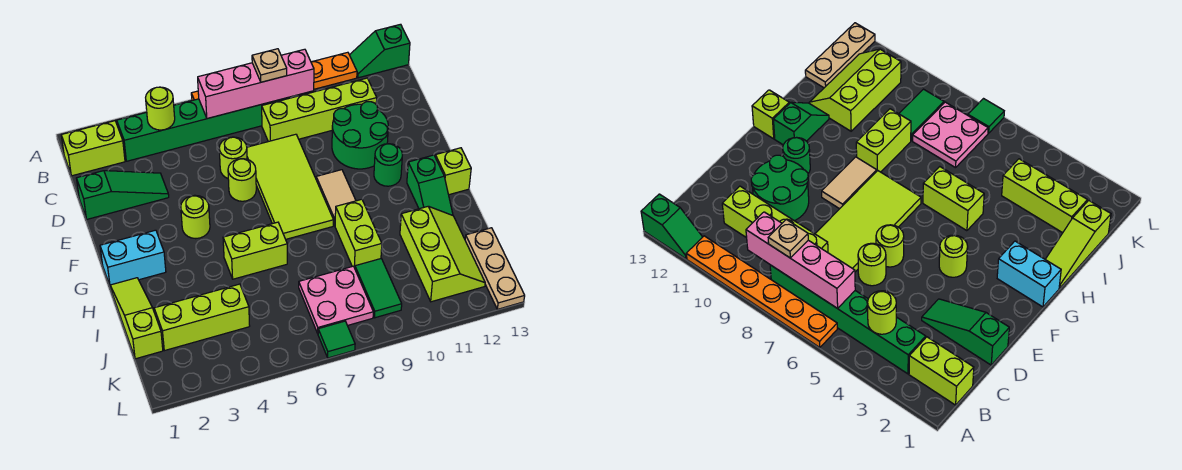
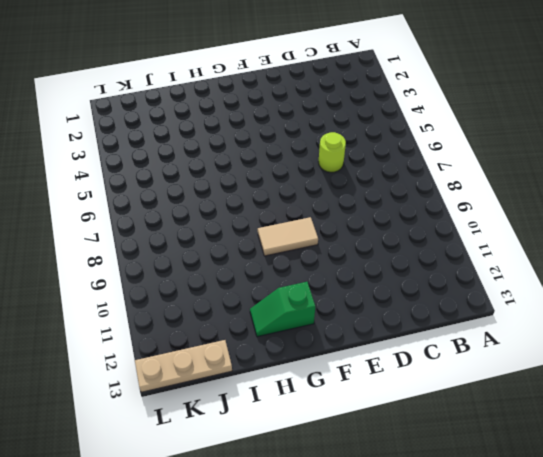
none -> orange 1x6 plate [191,52,357,101]
none -> green 1x2 slope [350,24,410,78]
none -> lime 1x2 brick [61,121,125,176]

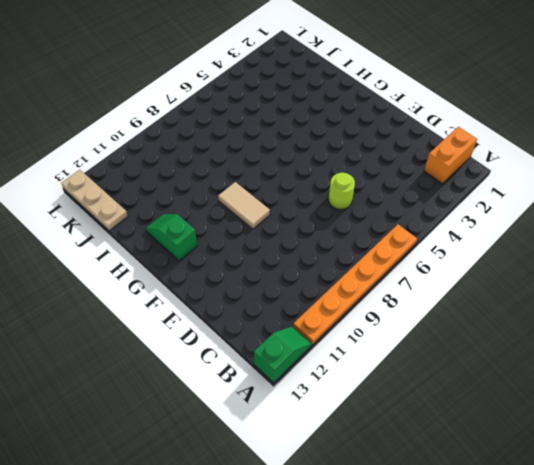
orange 1x2 brick [424,127,477,184] -> lime 1x2 brick [61,121,125,176]
none -> green 1x6 brick [117,98,287,161]
none -> lime 1x4 brick [262,78,377,142]
none -> green 1x3 slope [77,171,169,219]

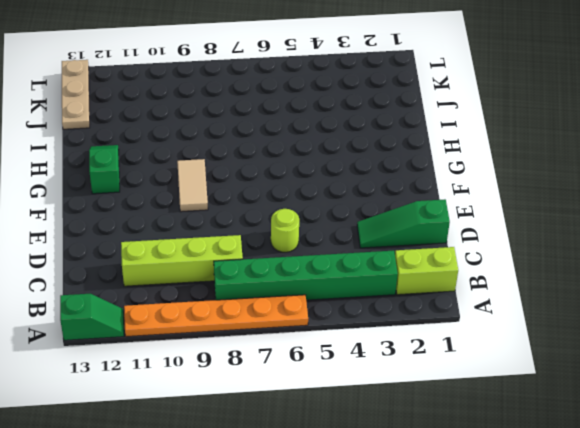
none -> lime 2x4 tile [247,134,334,239]
none -> green 2x2 round brick [332,102,388,169]
none -> lime 1x1 round brick [228,159,256,201]

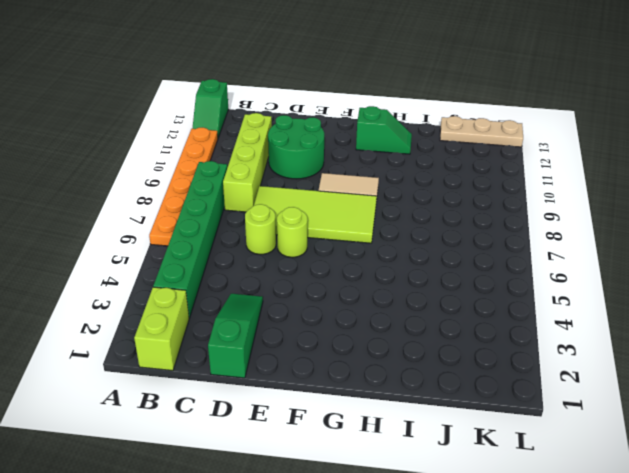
none -> lime 1x1 round brick [181,195,210,239]
none -> green 1x1 round brick [374,144,403,186]
none -> cyan 1x2 brick [100,230,166,285]

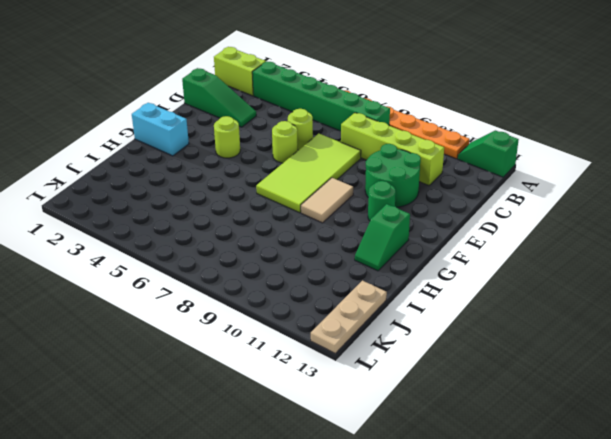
none -> lime 1x1 brick [435,148,471,195]
none -> lime 1x3 slope [110,278,163,359]
none -> lime 1x2 brick [223,222,287,279]

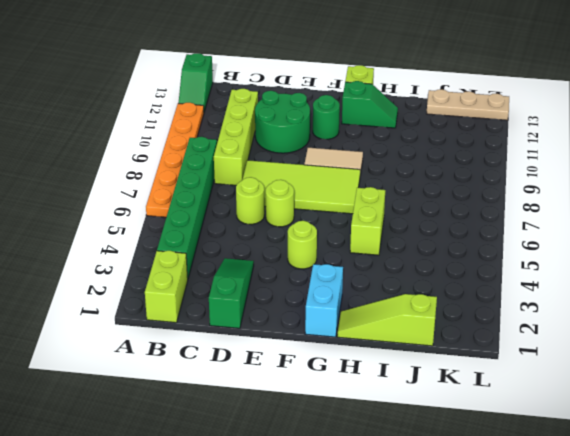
none -> lime 1x2 brick [335,199,382,268]
none -> lime 2x3 slope [400,206,485,302]
none -> lime 1x3 brick [154,284,250,351]

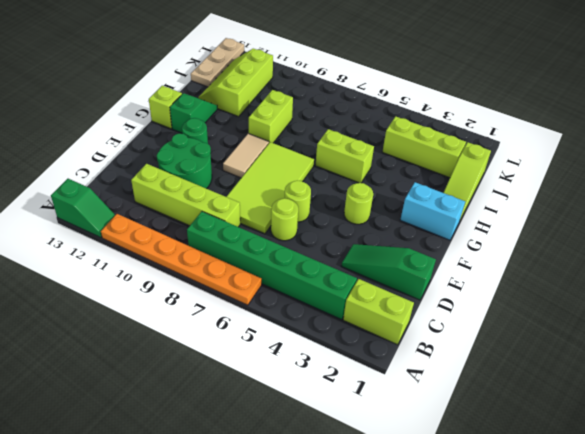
none -> pink 2x2 plate [299,266,373,333]
none -> green 1x2 tile [355,259,402,318]
none -> green 1x1 tile [318,321,355,358]

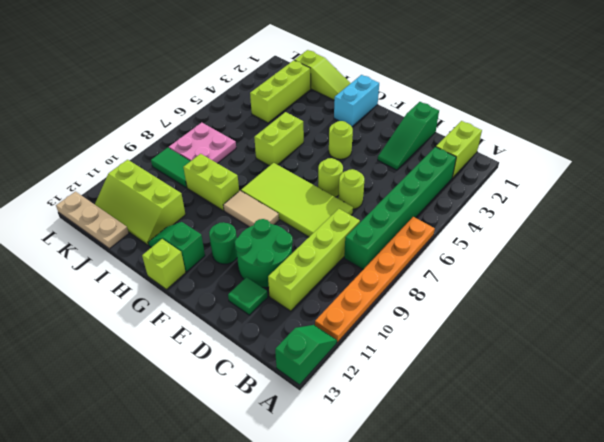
green 1x1 tile [228,277,268,315] -> green 1x1 tile moved to [318,321,355,358]
none -> lime 1x1 round brick [146,87,175,130]
none -> pink 1x4 brick [198,49,314,119]
none -> tan 1x1 plate [252,49,287,82]

